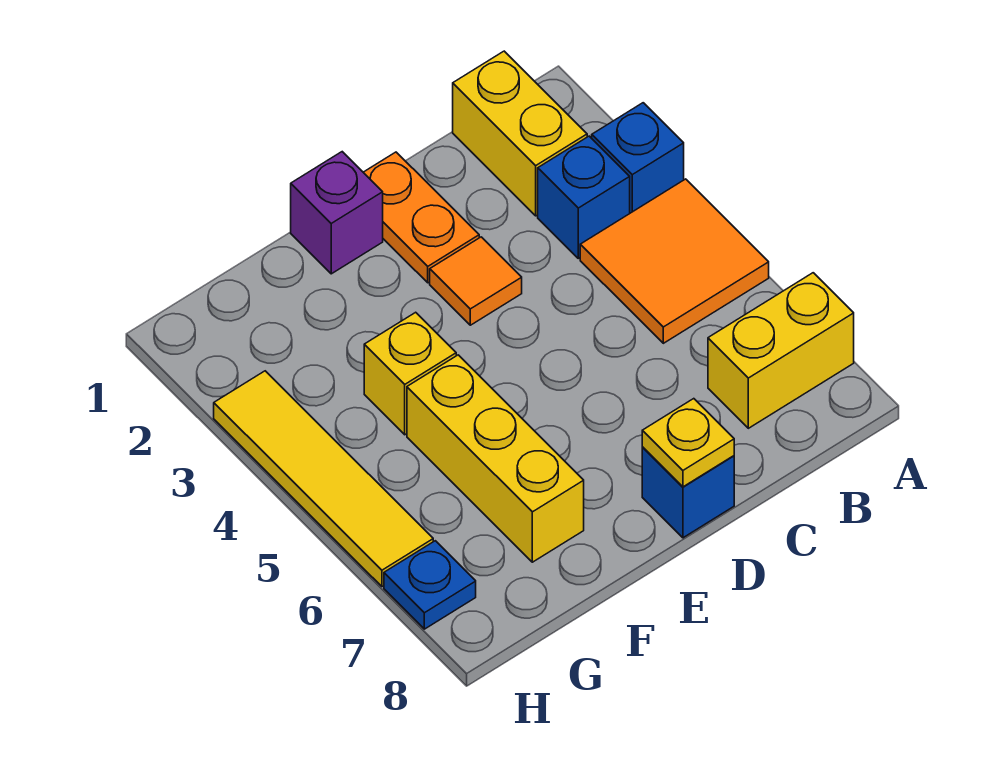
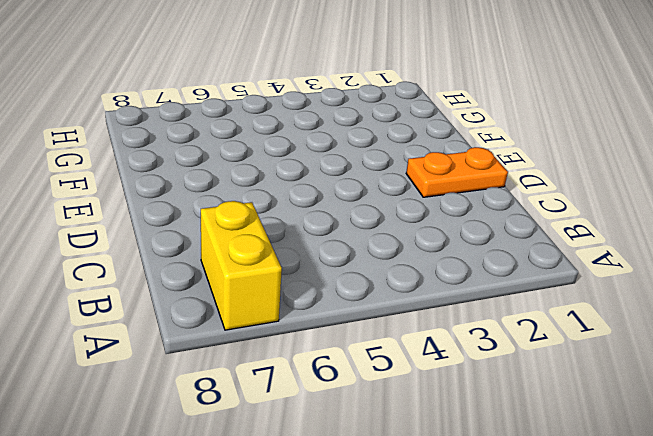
none -> blue 1x1 brick [592,103,684,213]
none -> orange 2x2 tile [580,179,769,343]
none -> yellow 1x2 brick [453,51,587,216]

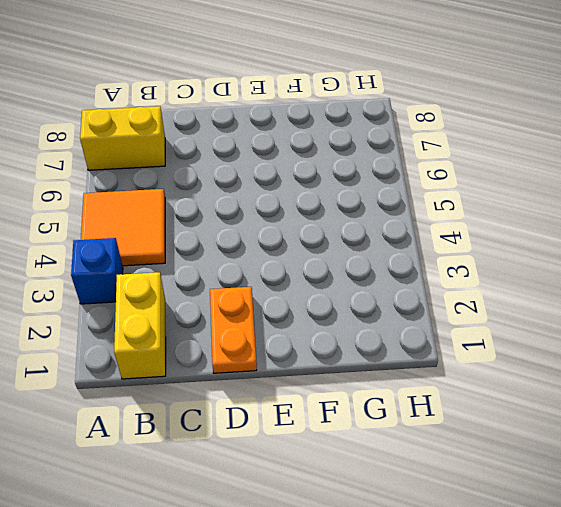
none -> blue 1x1 brick [538,136,630,258]
none -> orange 1x1 tile [430,237,522,325]
none -> blue 1x1 brick [642,447,734,538]

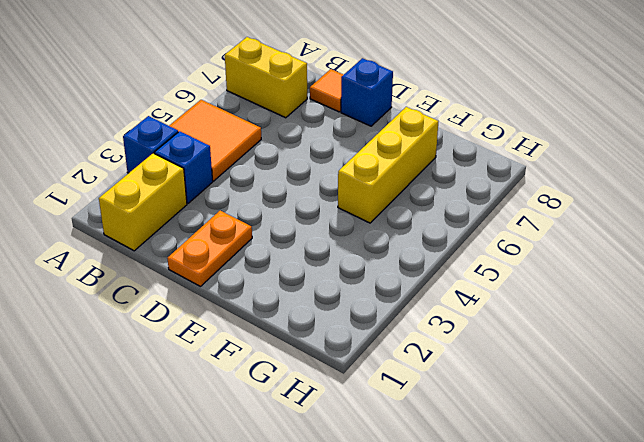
orange 1x1 tile [310,69,343,112] -> orange 1x1 tile moved to [430,237,522,325]
none -> purple 1x1 brick [291,152,383,274]
none -> yellow 1x1 brick [364,312,456,435]
none -> yellow 1x4 tile [214,371,433,587]

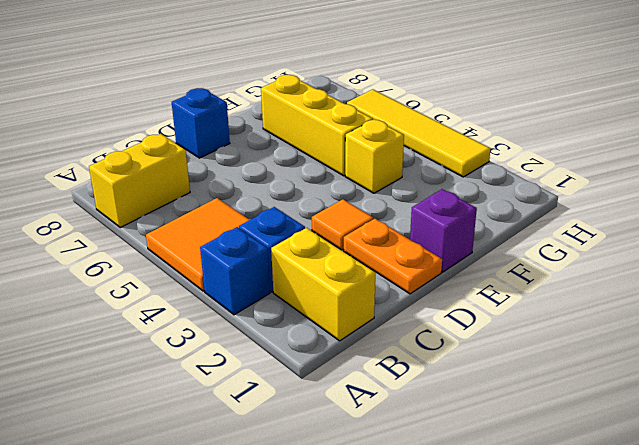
none -> blue 1x1 plate [384,541,476,629]
none -> yellow 1x1 plate [642,399,734,487]

